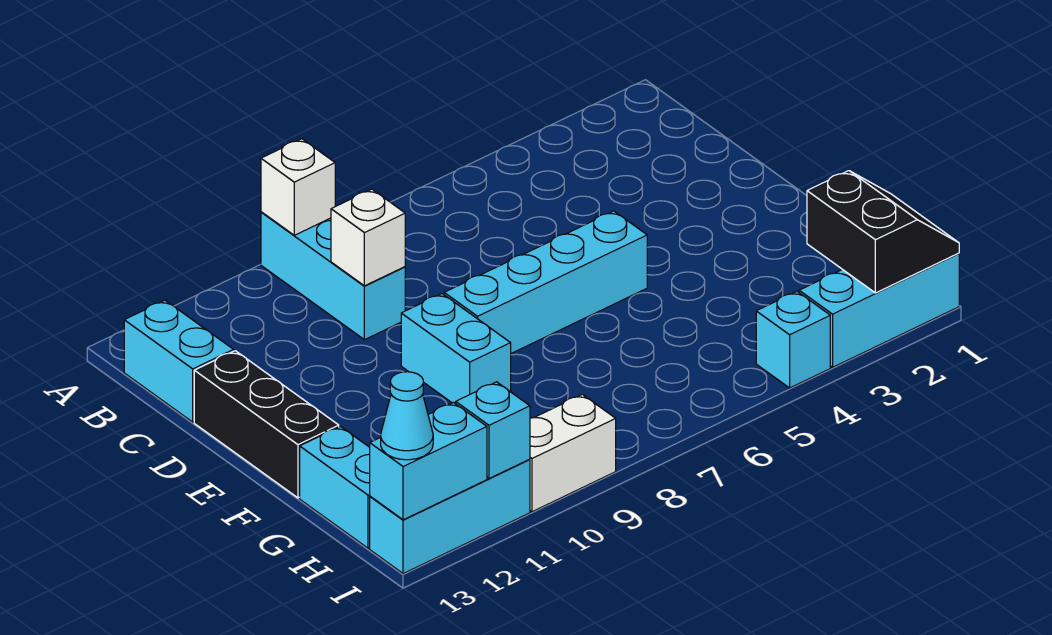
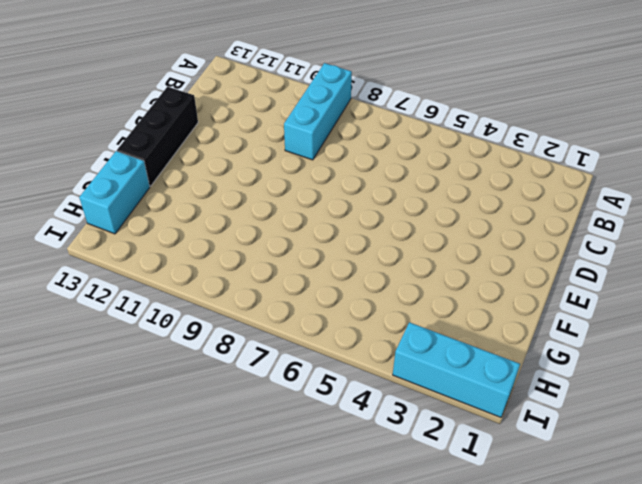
none -> cyan 1x2 brick [124,300,234,422]
none -> cyan 1x4 brick [444,211,647,353]
none -> cyan 1x2 brick [401,294,511,404]

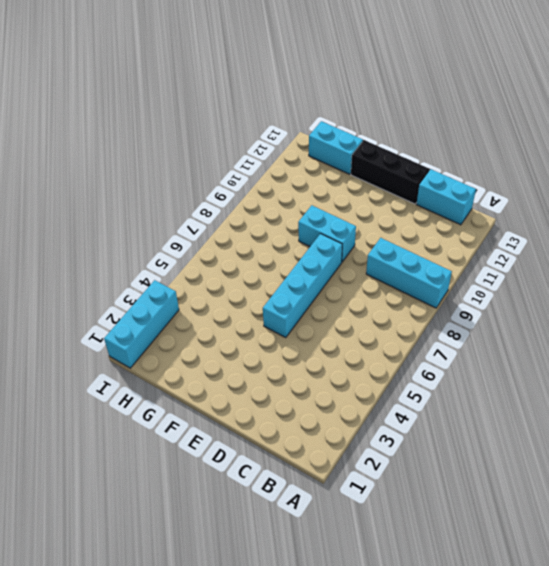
none -> cyan 1x1 brick [756,292,830,388]
none -> white 1x2 brick [530,394,616,512]
none -> cyan 1x3 brick [370,459,530,574]

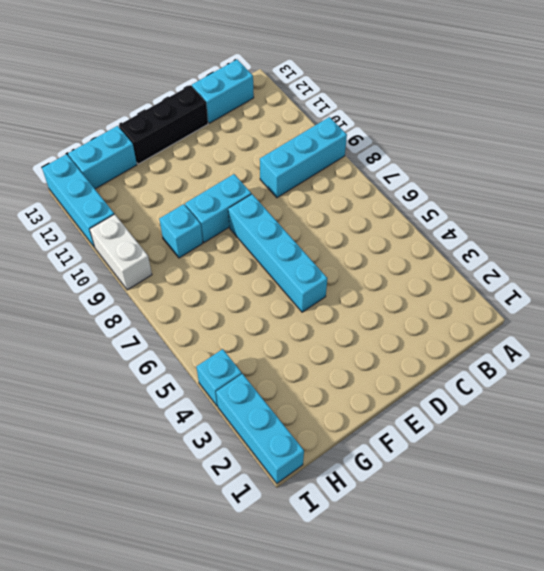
cyan 1x1 brick [159,204,203,258] -> cyan 1x1 brick moved to [456,382,530,478]
none -> white 1x1 brick [261,139,335,235]
none -> white 1x1 brick [331,189,405,286]
none -> black 2x2 slope [807,171,959,293]

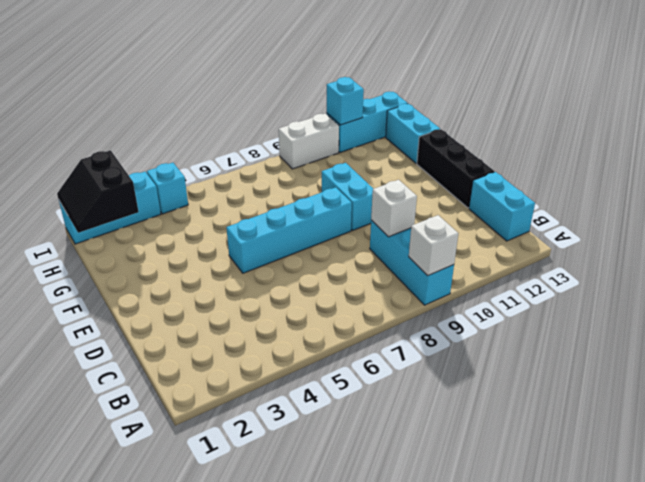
none -> cyan 1x2 brick [370,403,487,520]
none -> cyan 1x1 cone [381,372,433,460]

